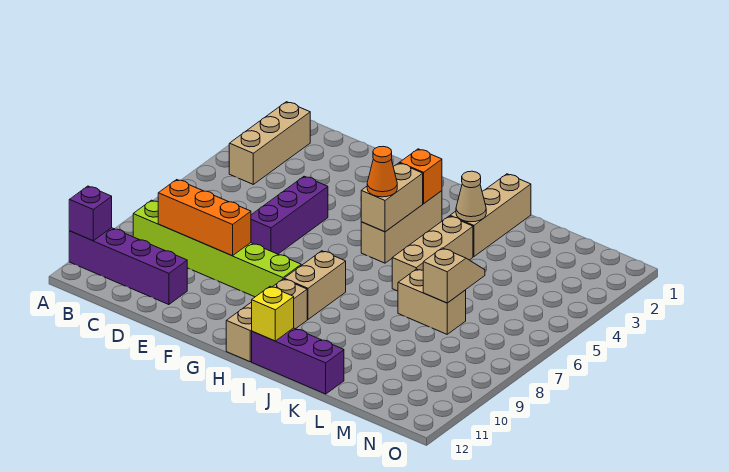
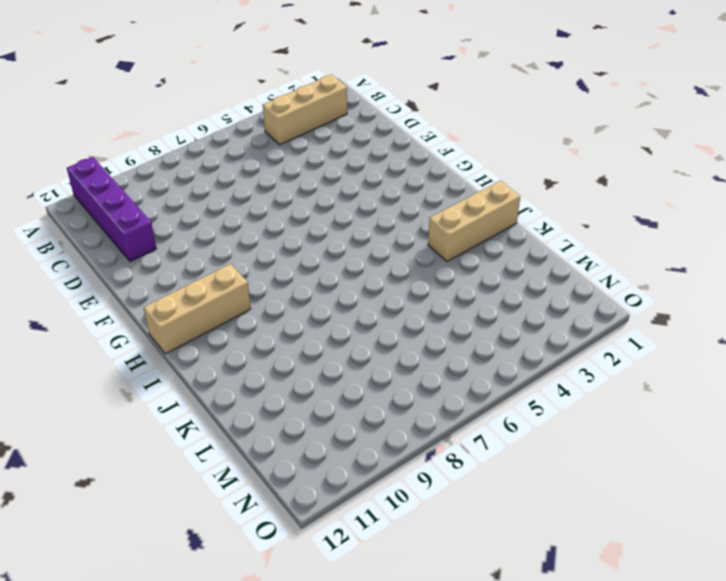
none -> lime 1x6 brick [133,200,301,297]
none -> purple 1x3 brick [251,176,328,254]
none -> tan 1x3 brick [361,191,442,263]

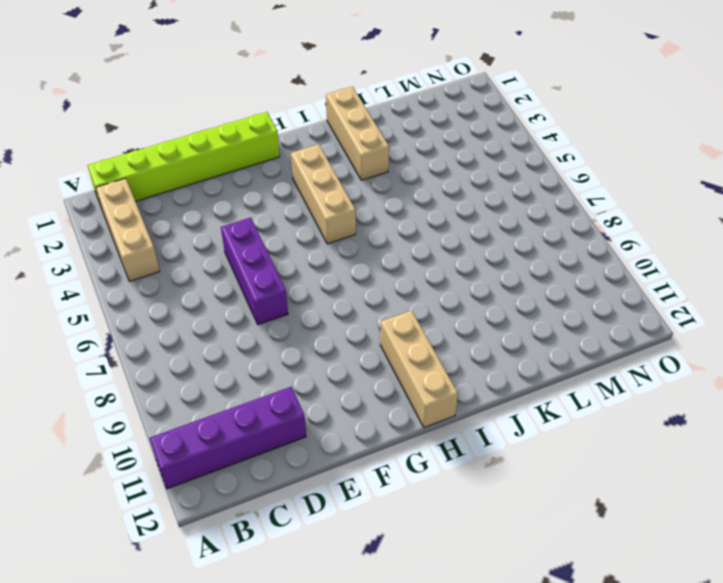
lime 1x6 brick [87,112,280,208] -> lime 1x6 brick moved to [133,200,301,297]
none -> tan 1x2 brick [284,251,346,319]
none -> purple 1x3 brick [252,328,344,394]
none -> tan 1x3 brick [392,216,473,291]

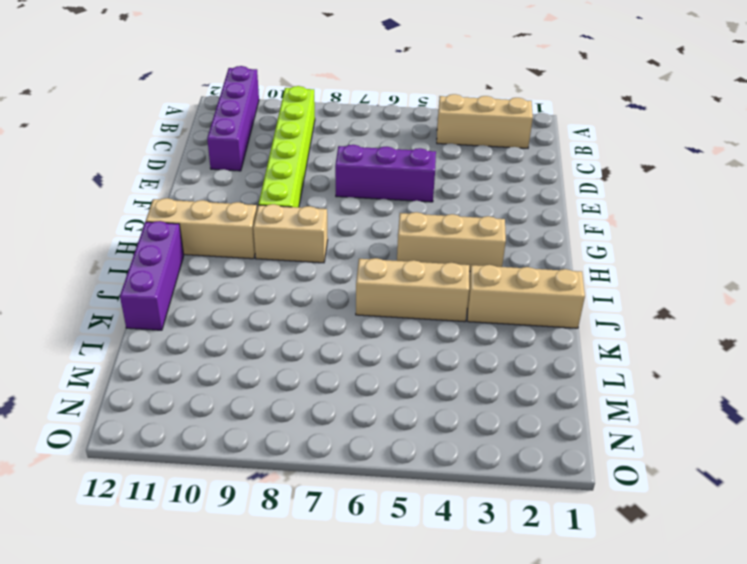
none -> tan 1x2 brick [398,269,466,334]
none -> purple 1x1 brick [69,186,112,241]
none -> orange 1x3 brick [158,180,251,256]

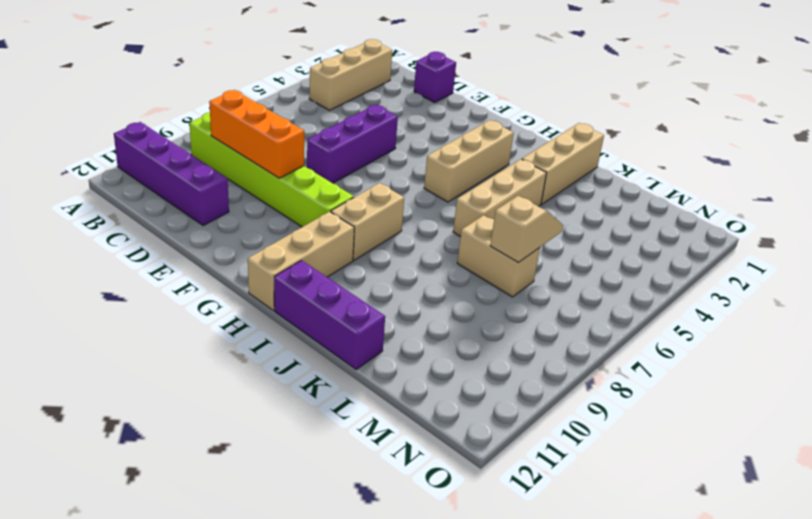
purple 1x1 brick [414,52,456,103] -> purple 1x1 brick moved to [69,186,112,241]
none -> orange 1x1 brick [400,149,442,203]
none -> tan 1x2 brick [361,163,423,232]
none -> yellow 1x1 brick [252,287,294,341]

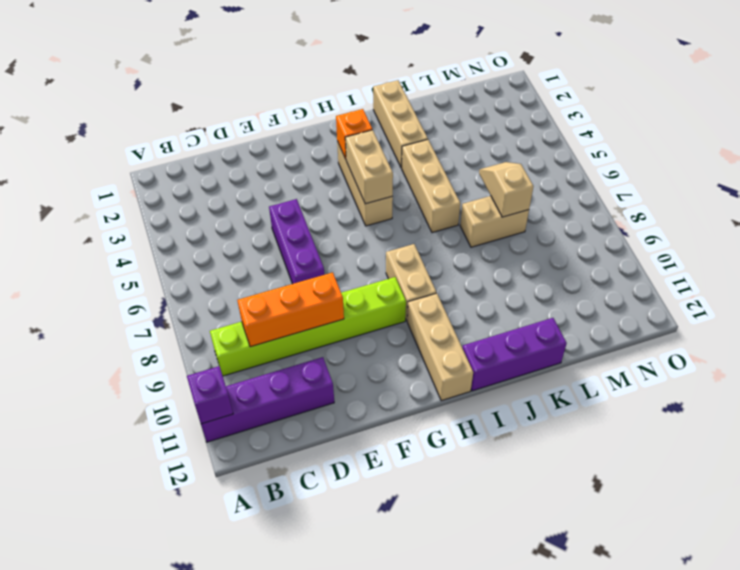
none -> tan 1x3 brick [229,102,310,184]
none -> yellow 1x1 brick [252,287,294,341]
none -> tan 1x1 cone [456,171,486,222]

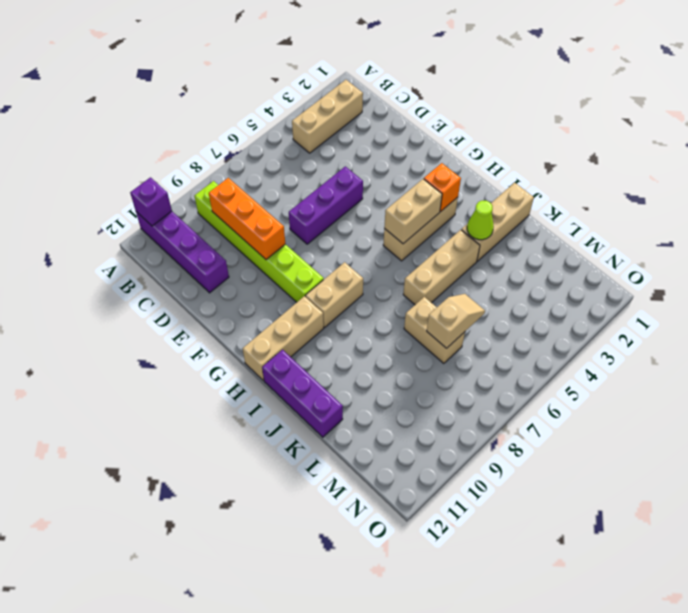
lime 1x1 cone [467,201,494,240] -> tan 1x1 cone [456,171,486,222]
none -> yellow 1x1 brick [252,287,294,341]
none -> orange 1x1 cone [367,146,397,197]

